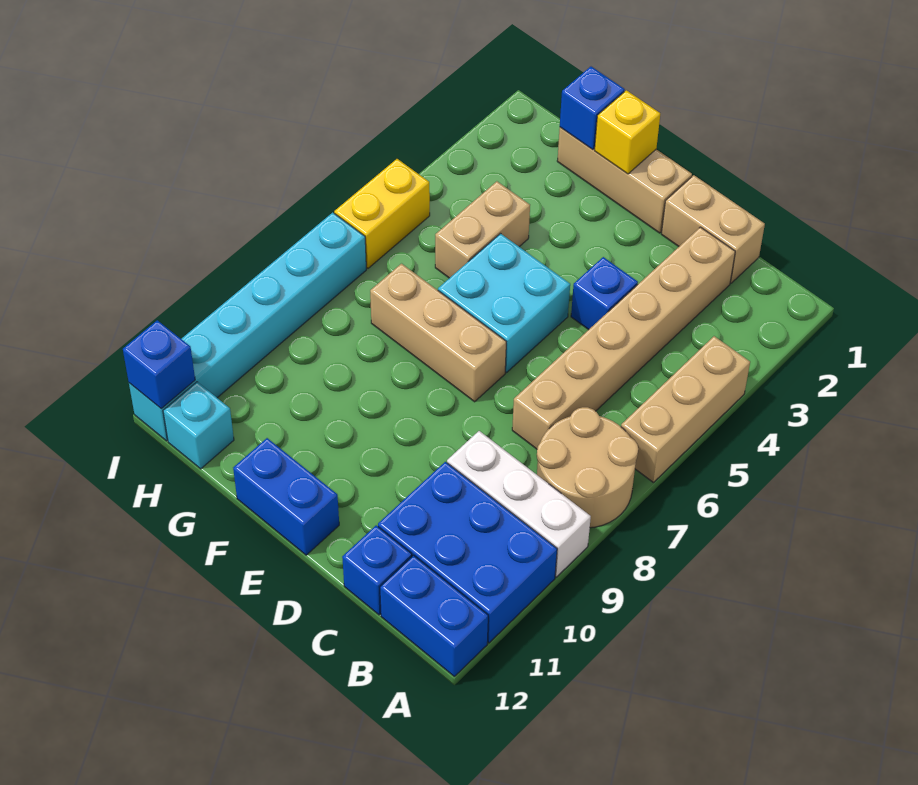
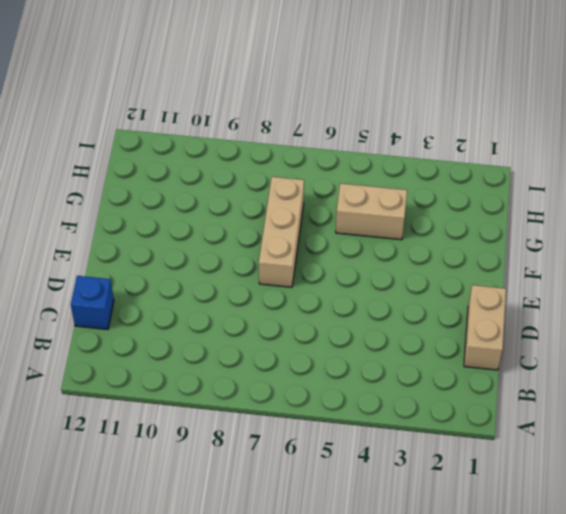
none -> tan 1x3 brick [621,336,750,482]
none -> tan 2x2 round brick [537,407,638,528]
none -> white 1x3 brick [447,431,591,577]

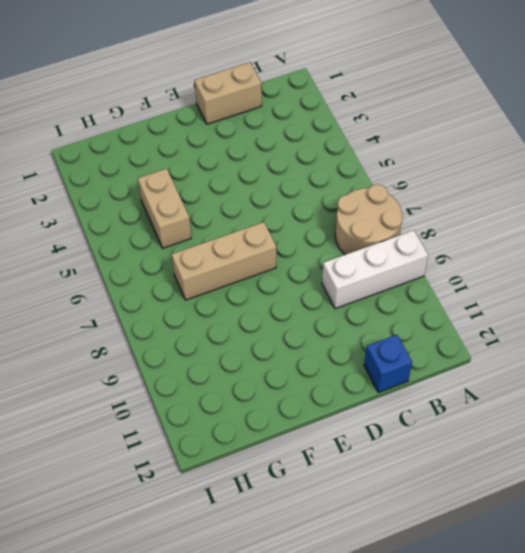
none -> tan 1x3 brick [621,336,750,482]
none -> blue 2x3 brick [378,462,557,643]
none -> blue 1x2 brick [380,555,488,676]

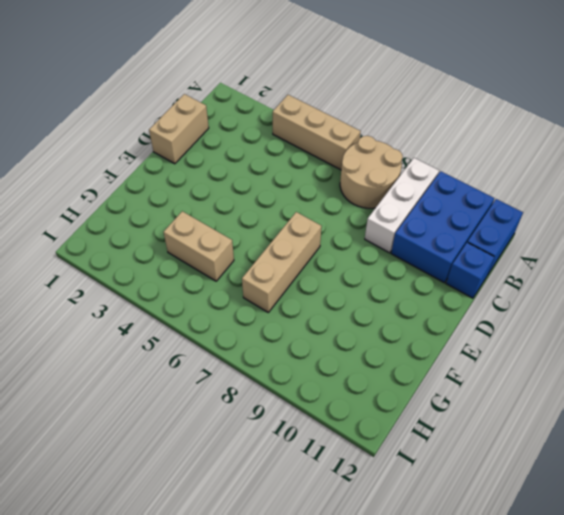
none -> tan 1x6 brick [512,227,735,449]
none -> blue 1x1 brick [571,257,638,330]
none -> tan 1x3 brick [557,127,692,233]

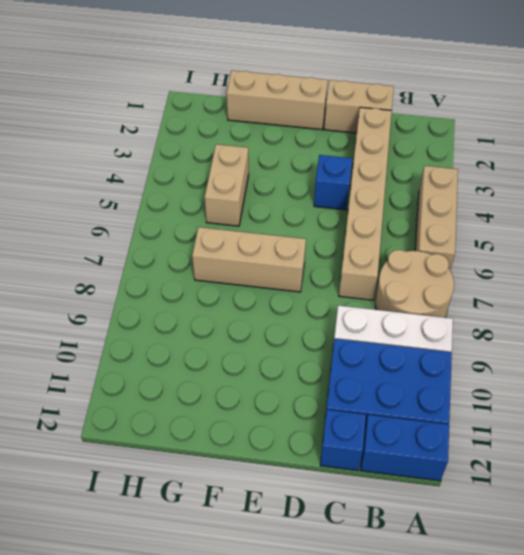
none -> cyan 2x2 brick [438,234,570,372]
none -> blue 1x2 brick [233,438,339,555]
none -> cyan 1x1 brick [163,382,234,469]

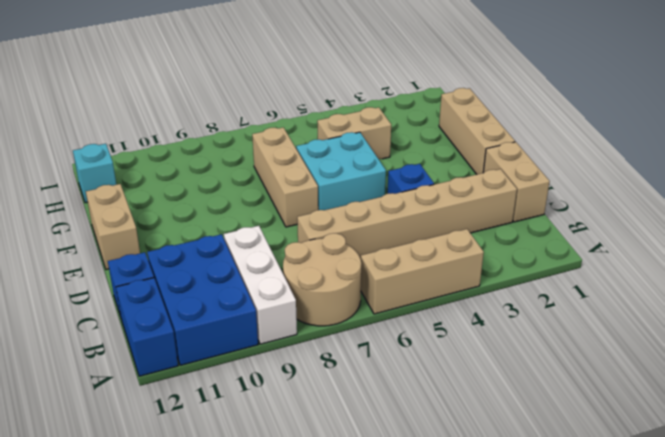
tan 1x2 brick [86,184,140,270] -> blue 1x2 brick [233,438,339,555]
none -> yellow 1x2 brick [334,159,430,268]
none -> cyan 1x6 brick [129,212,366,441]
none -> yellow 1x1 brick [595,90,660,174]

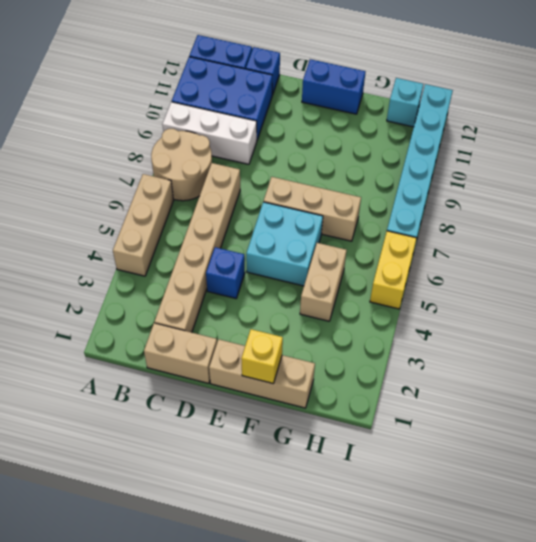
none -> blue 1x1 brick [560,67,625,150]
none -> blue 1x1 brick [123,320,195,409]

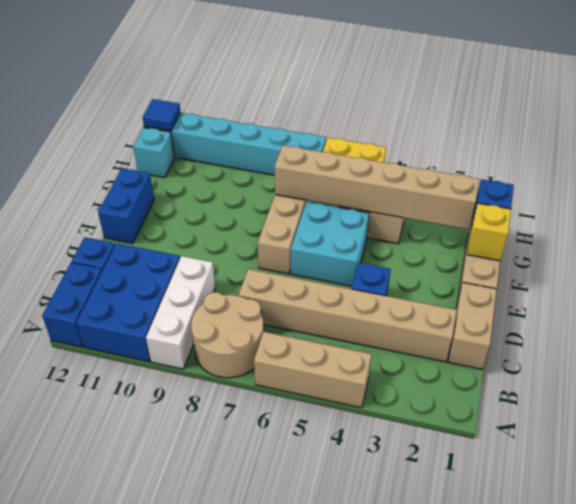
tan 1x6 brick [275,146,479,229] -> none
blue 1x1 tile [143,99,181,131] -> blue 1x1 brick [123,320,195,409]

